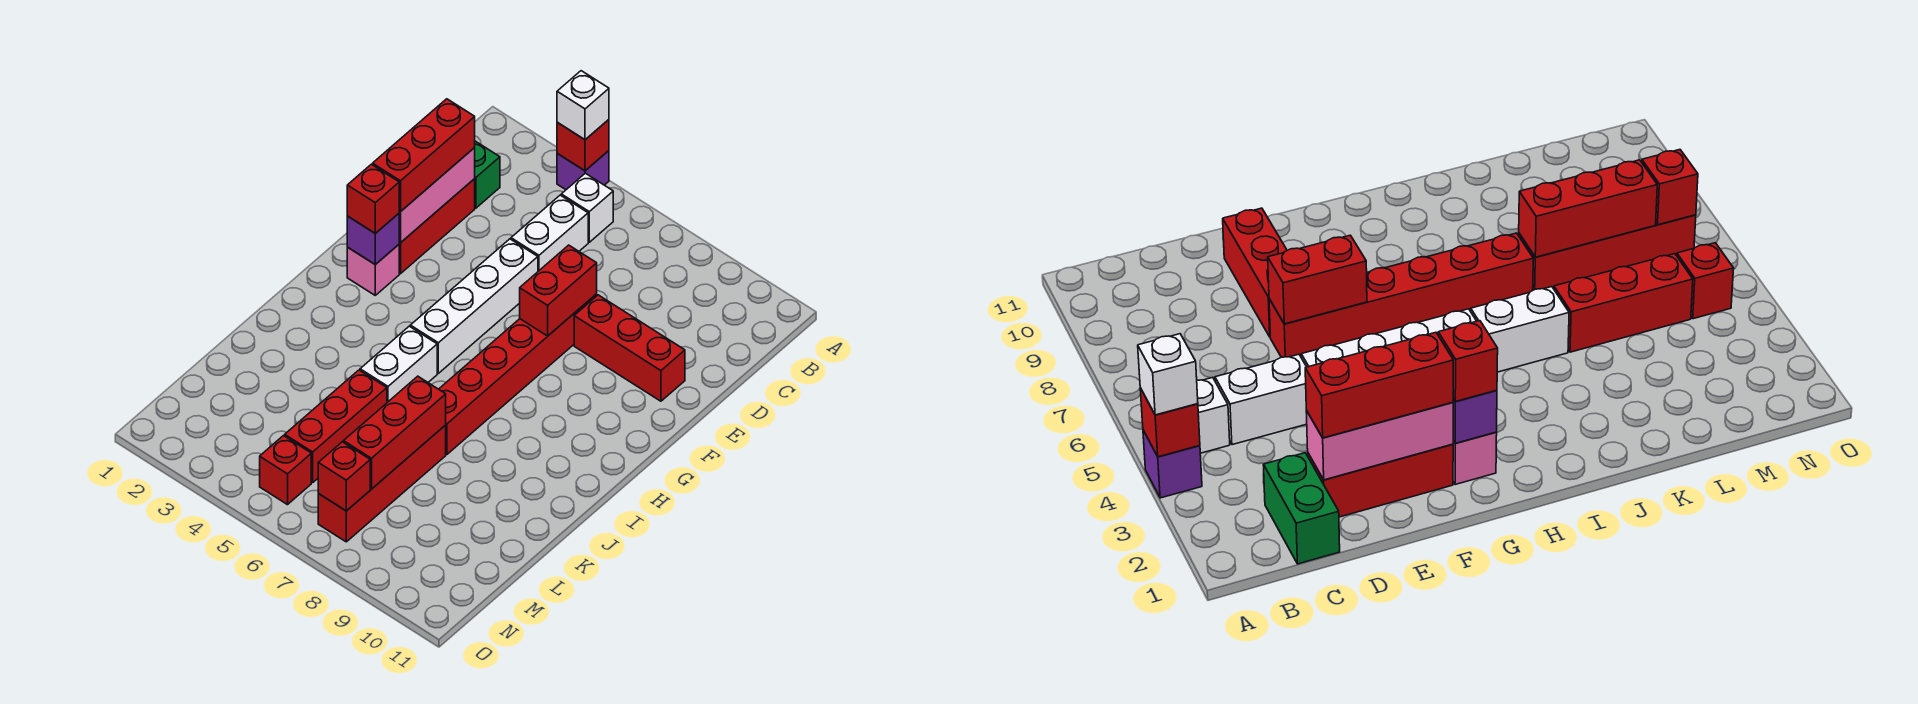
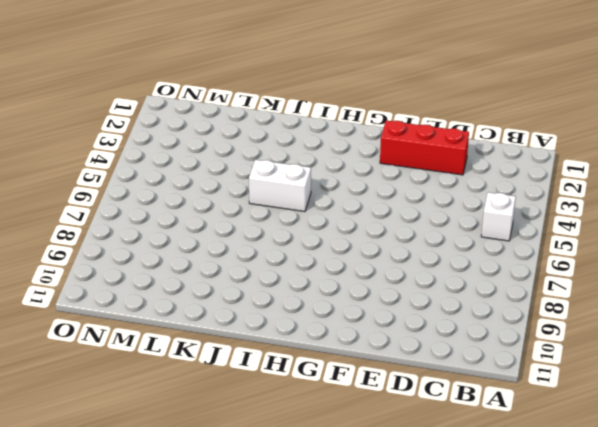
none -> purple 1x1 brick [557,151,609,190]
none -> green 1x2 brick [474,141,500,208]
none -> white 1x2 brick [511,195,588,271]

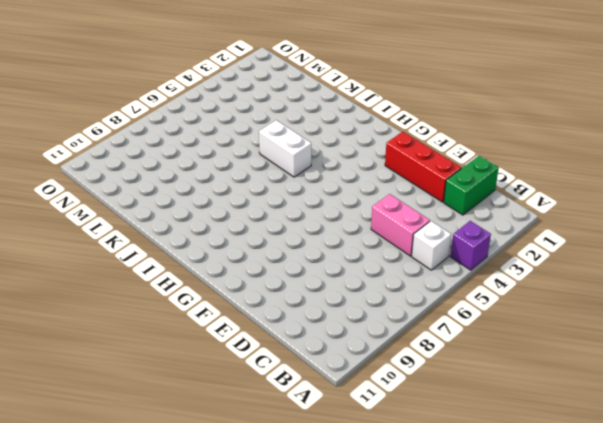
pink 1x2 brick [371,194,430,256] -> white 1x2 brick [511,195,588,271]
none -> white 1x4 brick [410,239,538,373]
none -> red 1x6 brick [439,294,597,454]
none -> red 1x3 brick [574,295,685,401]

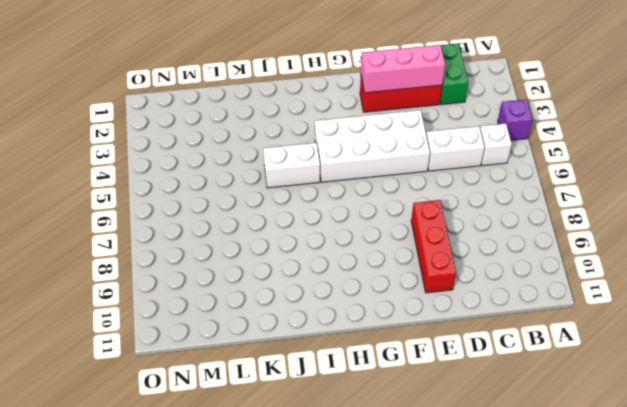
white 2x4 brick [315,110,430,182] -> white 1x4 brick [410,239,538,373]
none -> red 1x6 brick [439,294,597,454]
none -> pink 1x1 brick [347,245,399,295]
none -> red 1x3 brick [285,370,387,483]

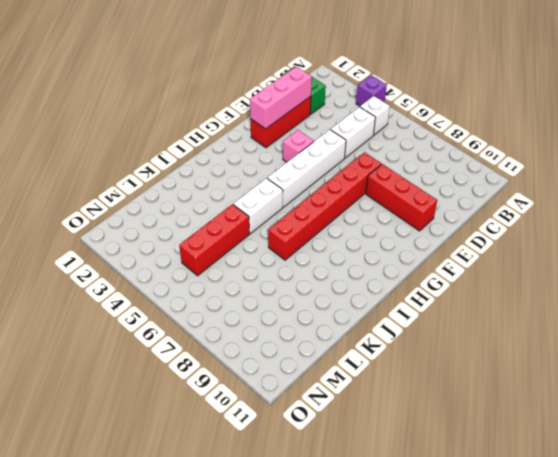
pink 1x1 brick [283,130,314,162] -> pink 1x1 brick moved to [347,245,399,295]
none -> red 1x4 brick [318,425,446,542]
none -> red 1x1 brick [260,436,311,505]
none -> red 1x1 brick [557,120,609,171]

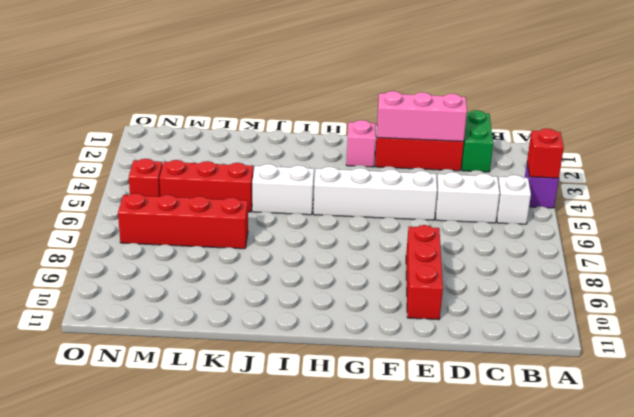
none -> red 1x6 brick [439,294,597,454]
none -> red 1x2 brick [520,245,597,336]
none -> purple 1x1 brick [347,214,399,265]

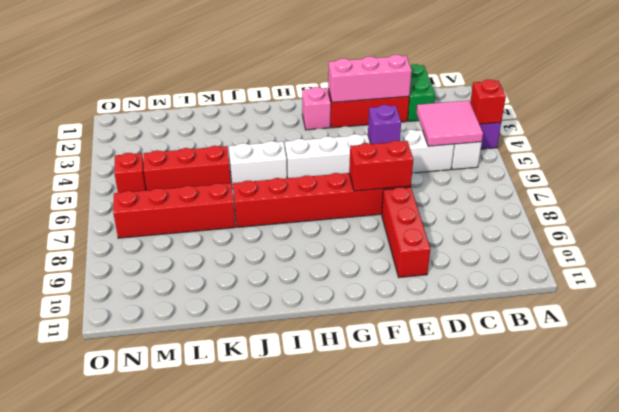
pink 2x2 tile [417,100,483,146] -> none
purple 1x1 brick [368,105,401,144] -> purple 1x1 brick moved to [347,214,399,265]
none -> red 1x3 brick [344,376,446,489]
none -> red 1x1 brick [318,442,370,511]
none -> white 1x1 brick [557,71,609,140]

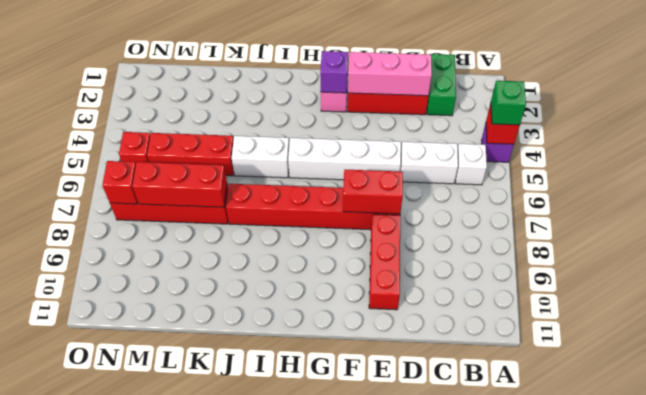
green 1x1 brick [491,81,526,125] -> white 1x1 brick [557,71,609,140]
none -> red 1x3 brick [373,99,475,212]
none -> red 1x1 brick [347,164,399,233]

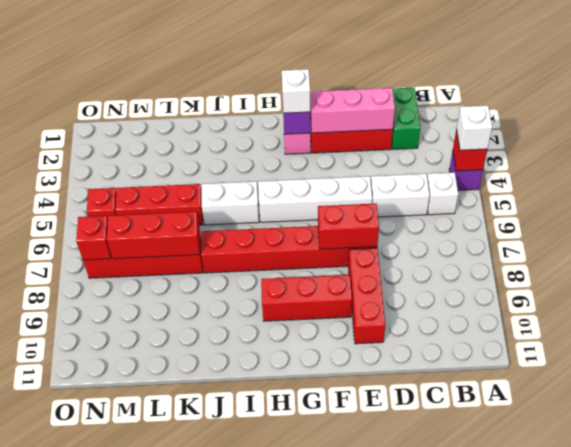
red 1x3 brick [261,275,352,321] -> red 1x3 brick moved to [373,99,475,212]
white 1x1 brick [282,69,310,113] -> red 1x1 brick [347,164,399,233]

